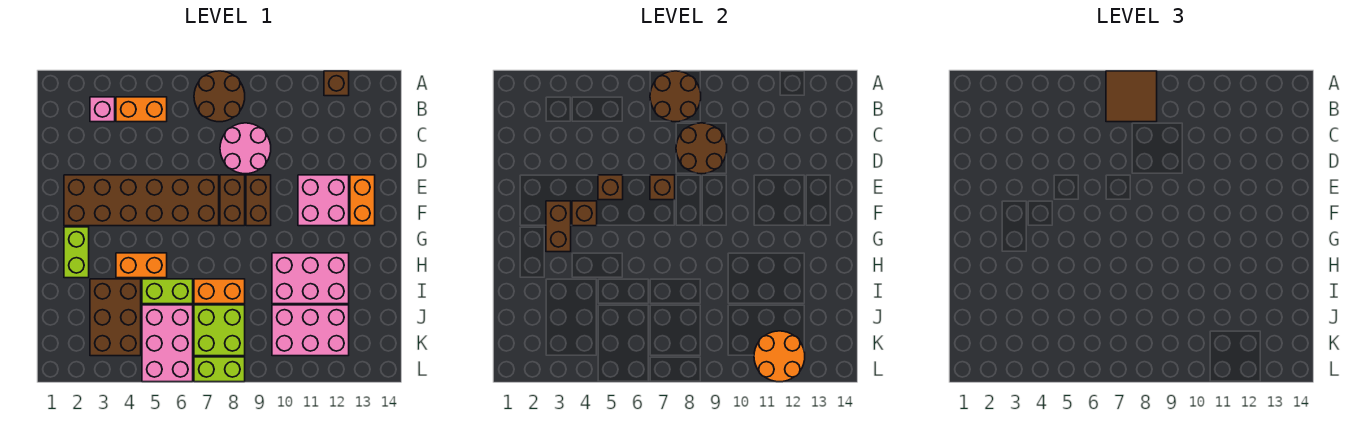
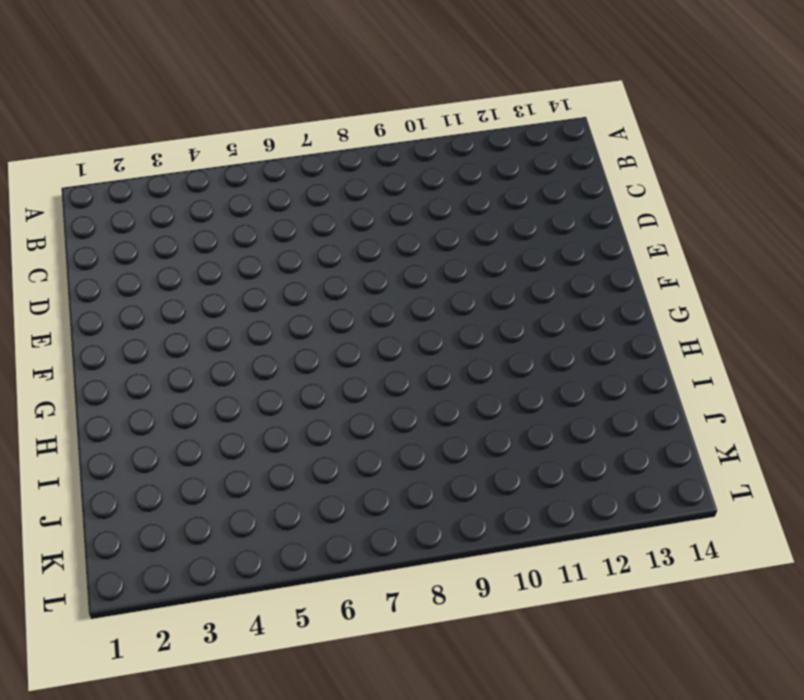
none -> brown 2x2 round brick [194,71,245,122]
none -> brown 1x1 brick [324,71,349,96]
none -> pink 1x1 brick [90,97,115,122]

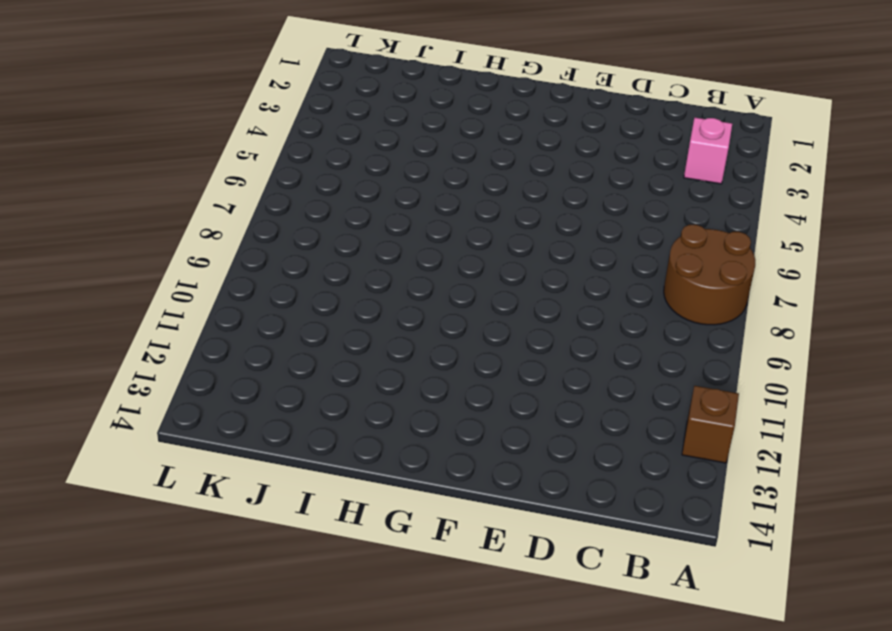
none -> orange 1x2 brick [116,97,167,122]
none -> pink 2x2 round brick [220,123,271,174]
none -> brown 2x6 brick [64,175,219,226]

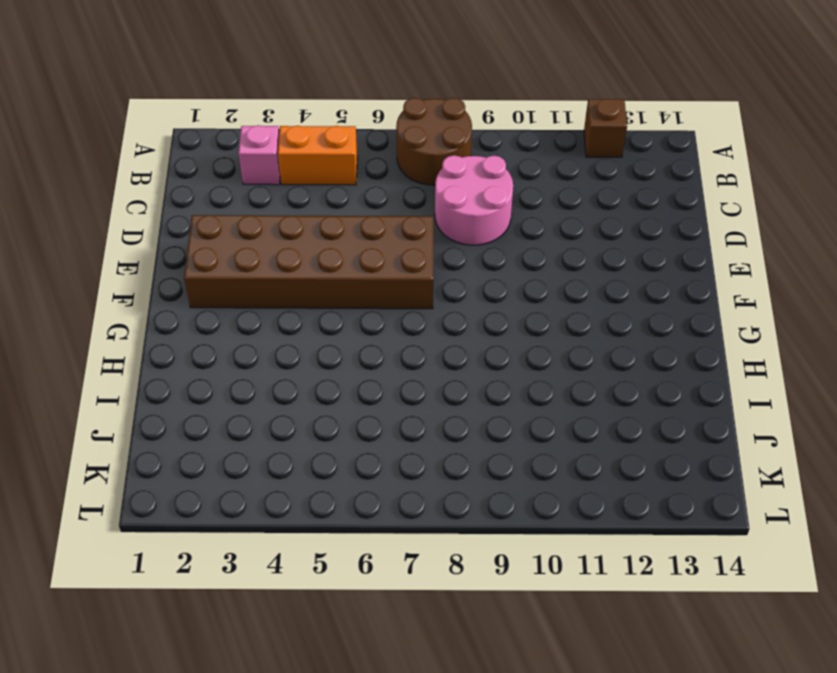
none -> brown 1x2 brick [220,175,245,226]
none -> brown 1x2 brick [246,175,271,226]
none -> pink 2x2 brick [298,175,349,226]

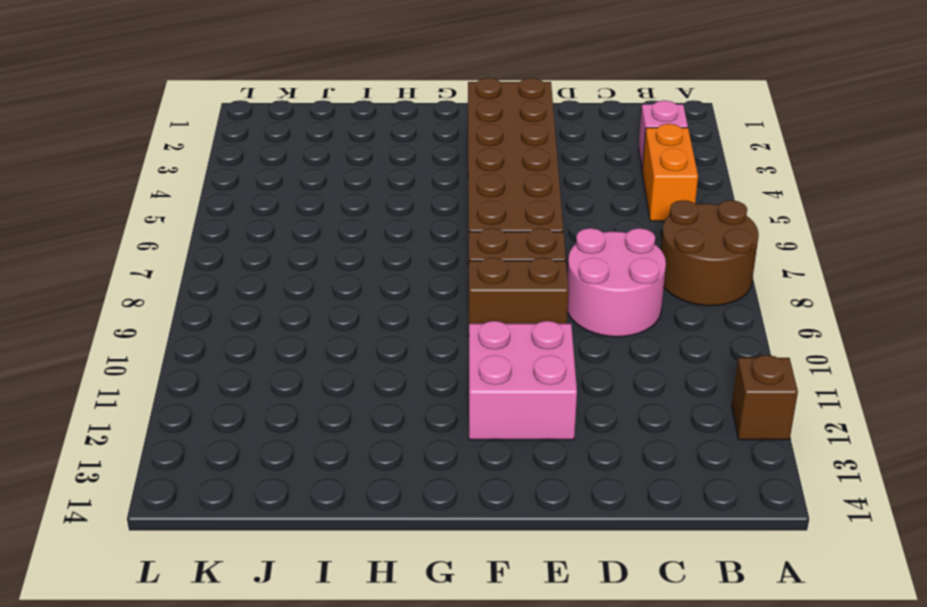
none -> orange 1x2 brick [350,175,375,226]
none -> lime 1x2 brick [64,227,89,278]
none -> orange 1x2 brick [116,253,167,278]

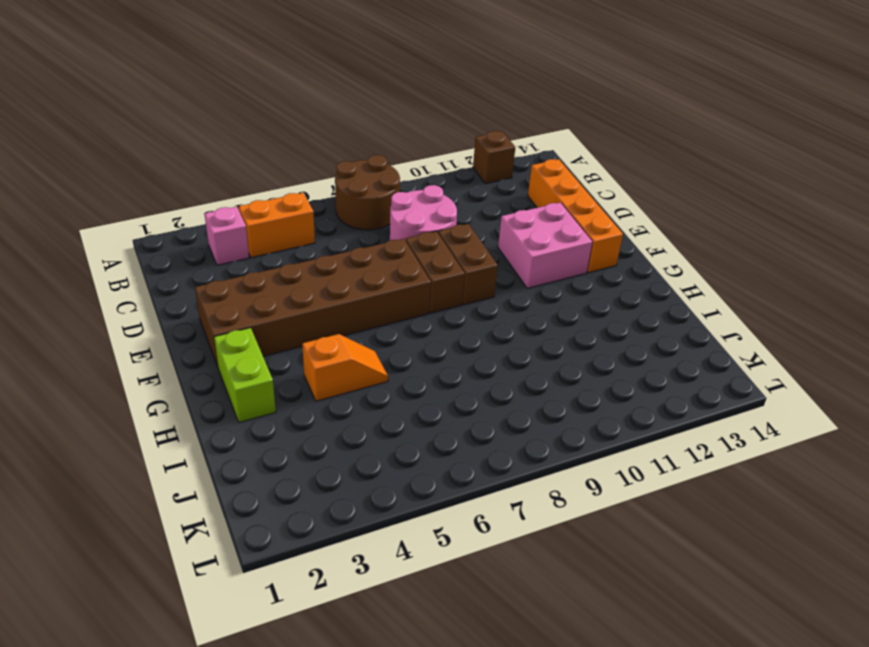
orange 1x4 brick [528,159,623,273] -> orange 1x2 brick [350,175,375,226]
orange 1x2 slope [302,334,388,401] -> orange 1x2 brick [116,253,167,278]
none -> pink 2x3 brick [272,253,349,304]
none -> brown 2x3 brick [90,279,141,356]
none -> lime 1x2 brick [142,279,193,304]

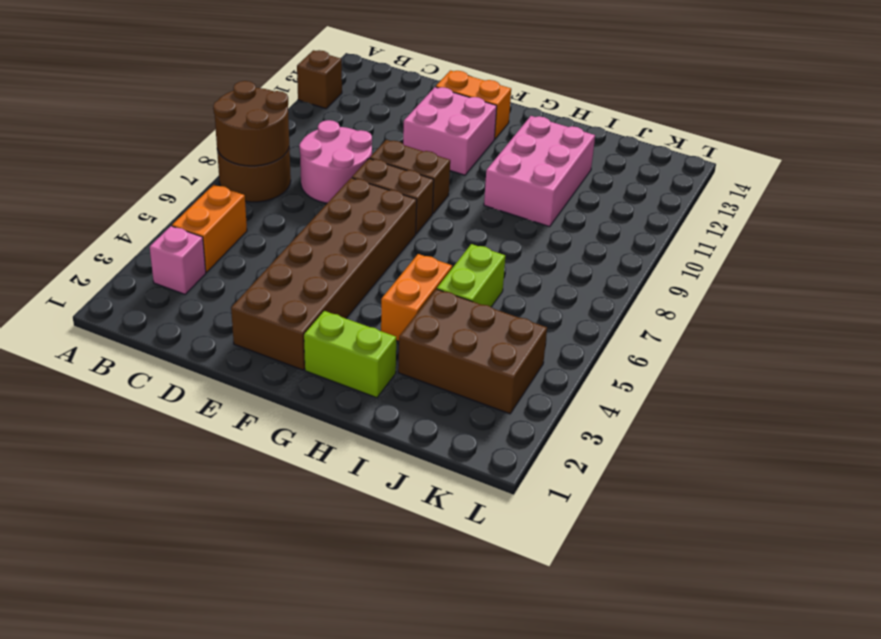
none -> orange 1x2 brick [194,279,245,304]
none -> pink 2x3 brick [142,305,193,382]
none -> lime 2x2 brick [194,305,245,356]

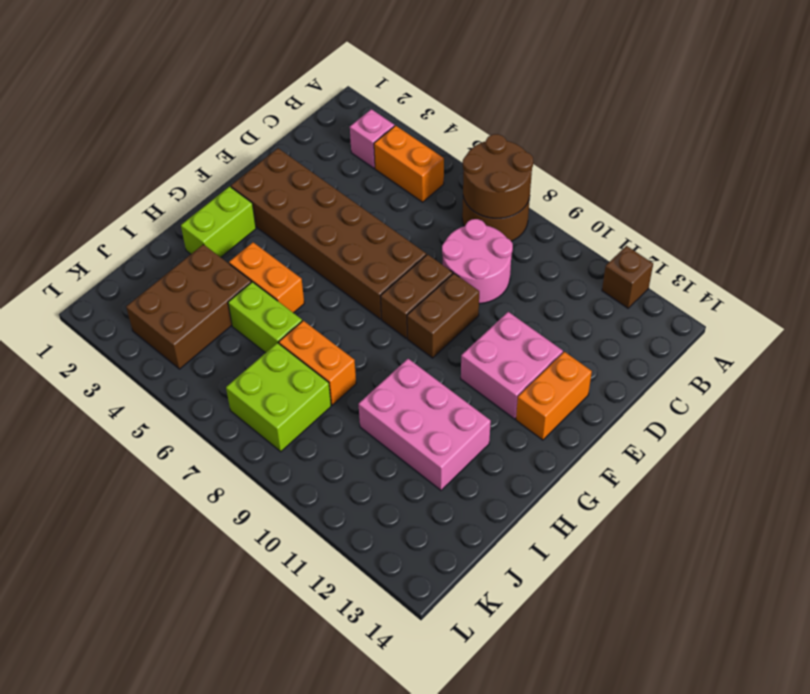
none -> pink 2x3 brick [142,305,193,382]
none -> pink 2x3 brick [272,305,349,356]
none -> lime 1x2 brick [194,357,245,382]

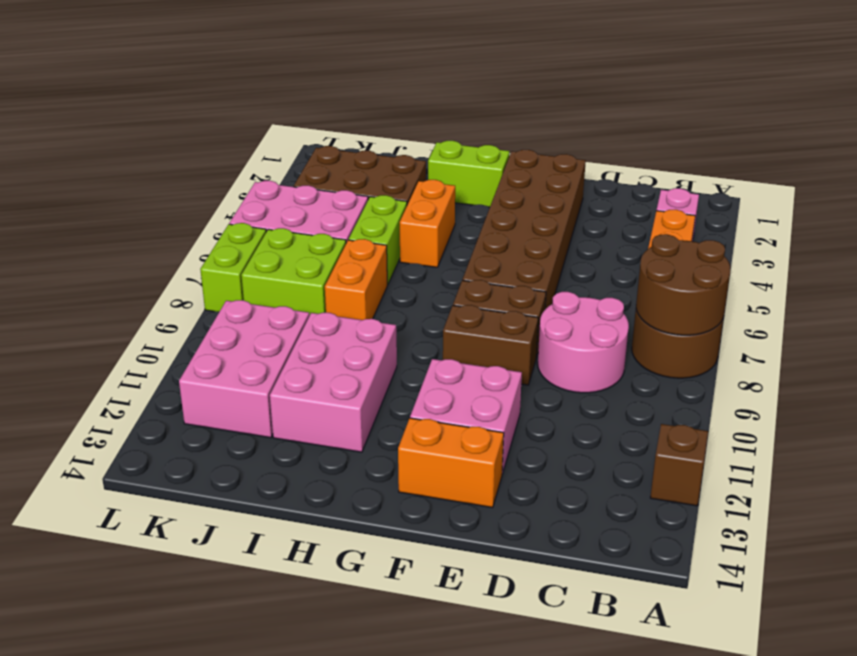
none -> brown 2x2 round brick [676,123,727,174]
none -> brown 1x1 brick [598,175,623,200]
none -> brown 1x1 brick [650,175,675,200]

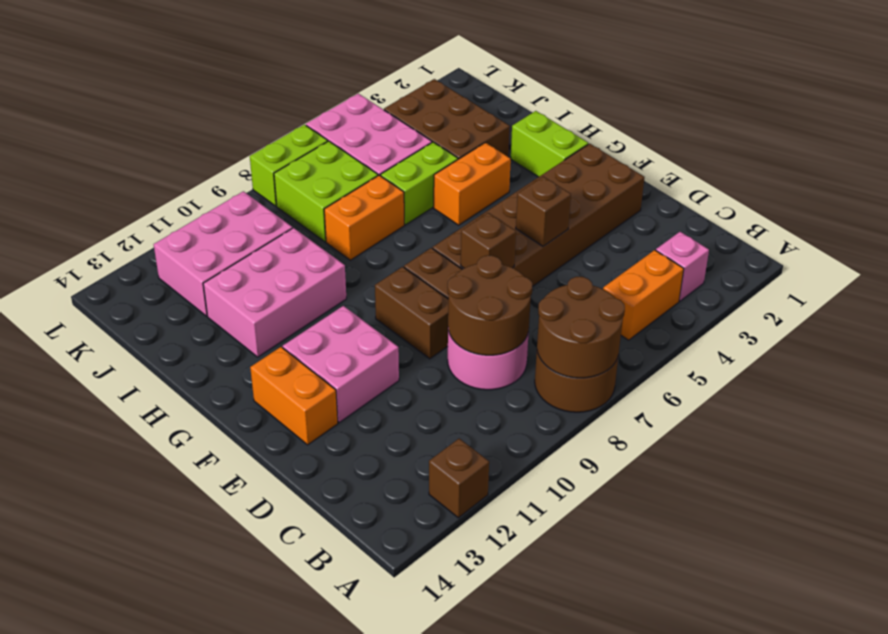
none -> brown 1x2 brick [546,201,571,252]
none -> brown 1x1 brick [572,201,597,226]
none -> orange 2x2 round brick [754,331,805,382]

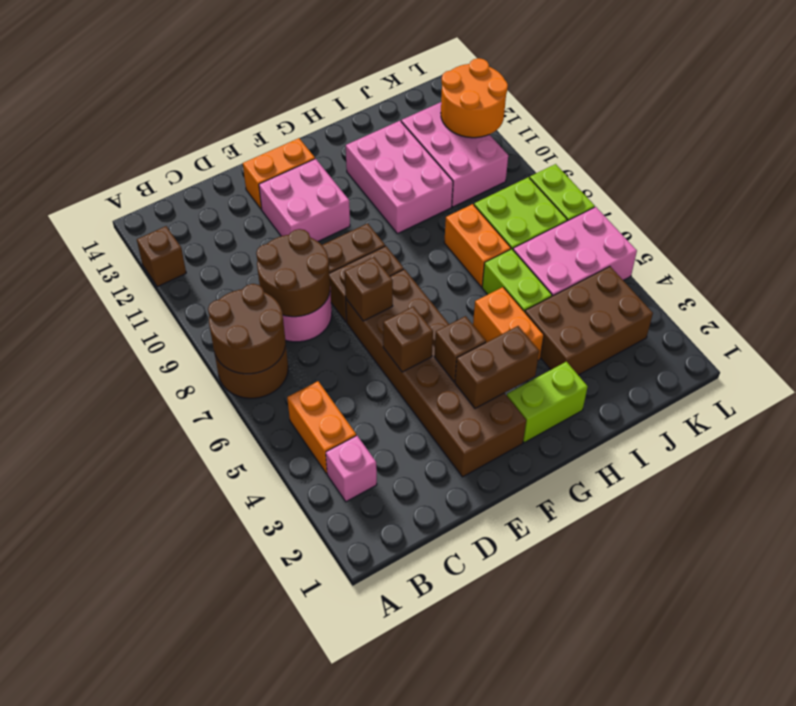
none -> brown 2x2 tile [1106,71,1157,122]

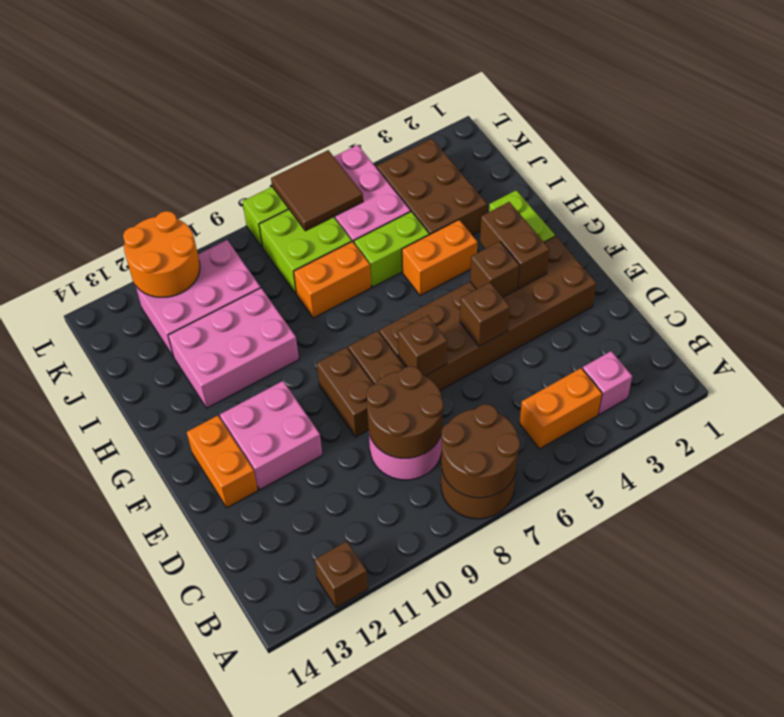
brown 2x2 tile [271,150,363,231] -> brown 2x2 tile moved to [1106,71,1157,122]

